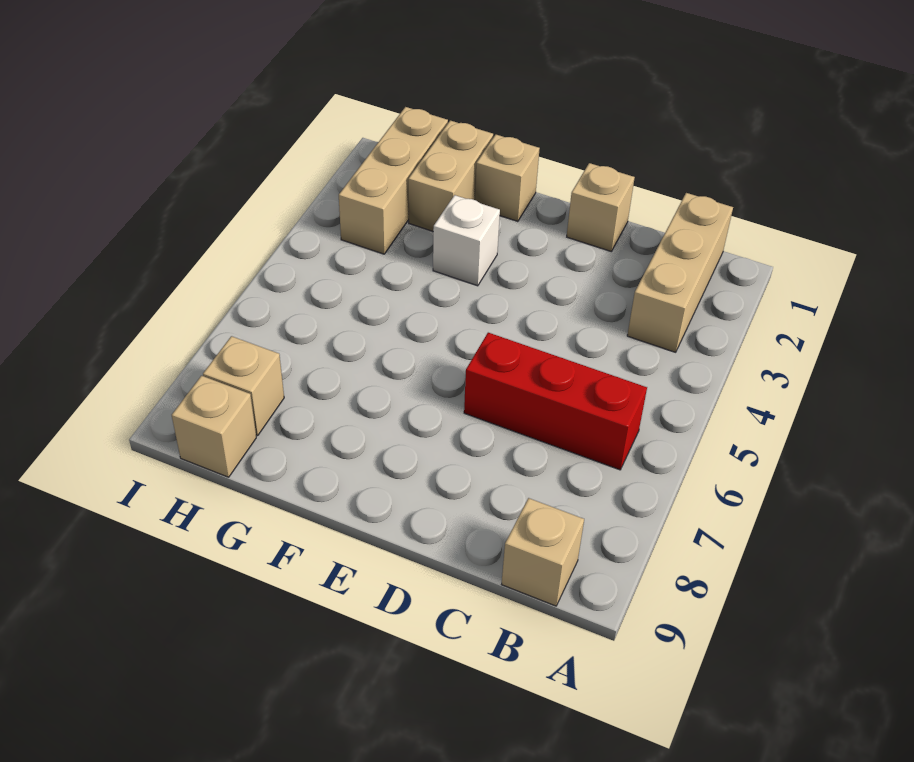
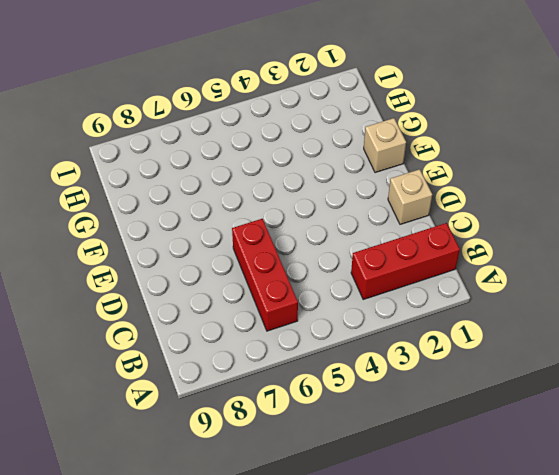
red 1x3 brick [351,223,460,300] -> tan 1x3 brick [627,193,733,352]
none -> tan 1x1 brick [502,498,584,606]
none -> white 1x1 brick [433,195,500,286]

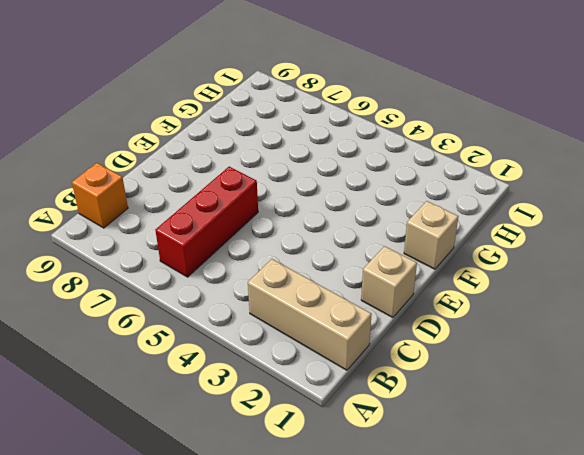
orange 1x1 brick [72,163,128,228] -> tan 1x1 brick [502,498,584,606]
none -> white 1x1 brick [433,195,500,286]
none -> tan 1x2 brick [408,120,493,231]

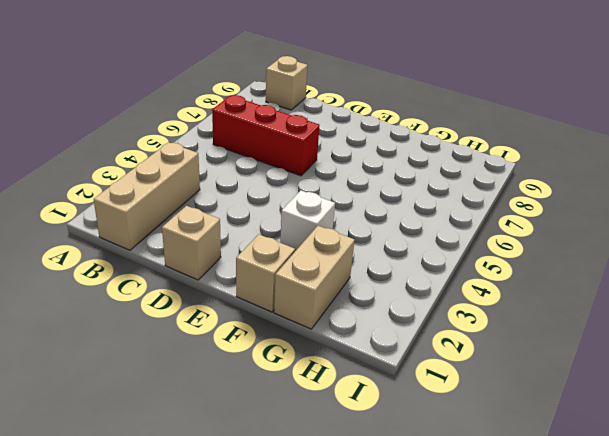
none -> tan 1x3 brick [339,107,448,254]
none -> tan 1x1 brick [203,336,284,436]

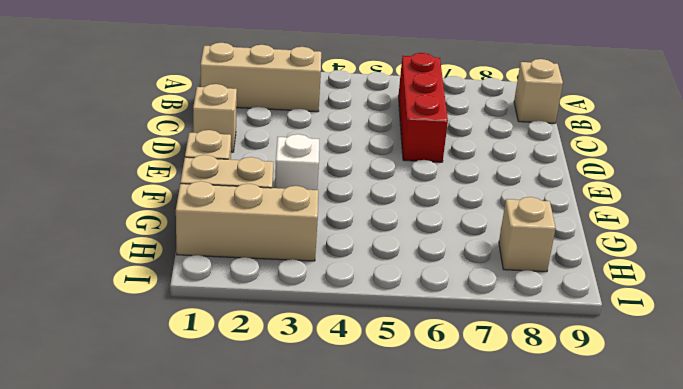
none -> tan 1x1 brick [172,376,256,477]

